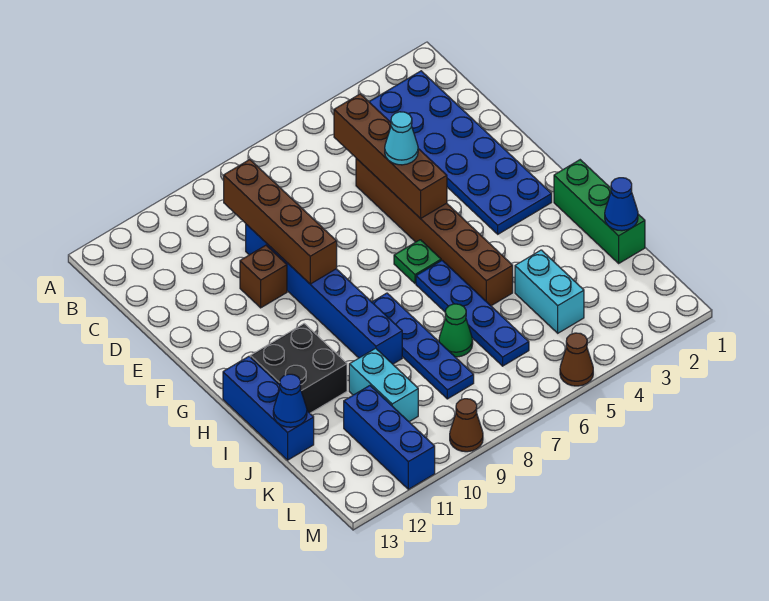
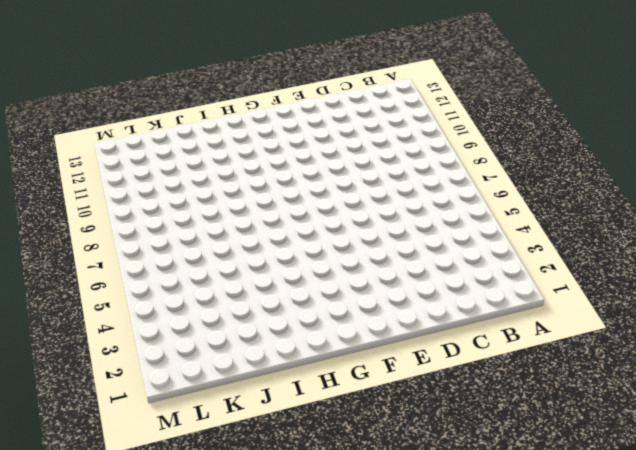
none -> blue 2x6 plate [369,71,552,234]
none -> brown 1x6 brick [356,158,513,306]
none -> blue 1x6 brick [246,224,402,364]

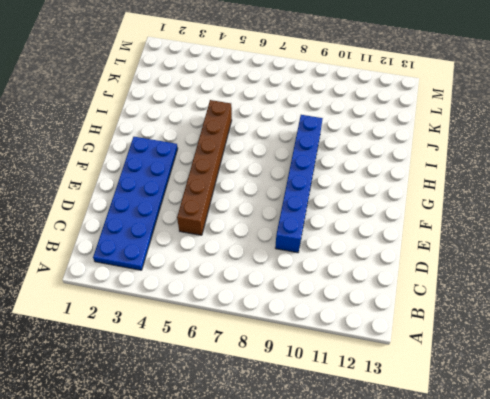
none -> brown 1x1 brick [240,245,287,308]
none -> green 1x1 plate [394,240,441,283]
none -> green 1x3 brick [554,160,645,263]

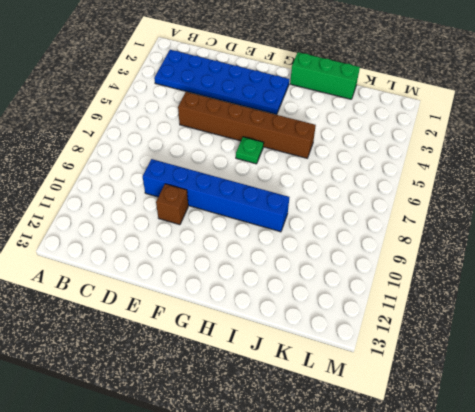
none -> blue 1x4 plate [416,260,529,366]
none -> blue 1x4 plate [372,293,474,399]
none -> black 2x2 brick [250,324,347,413]

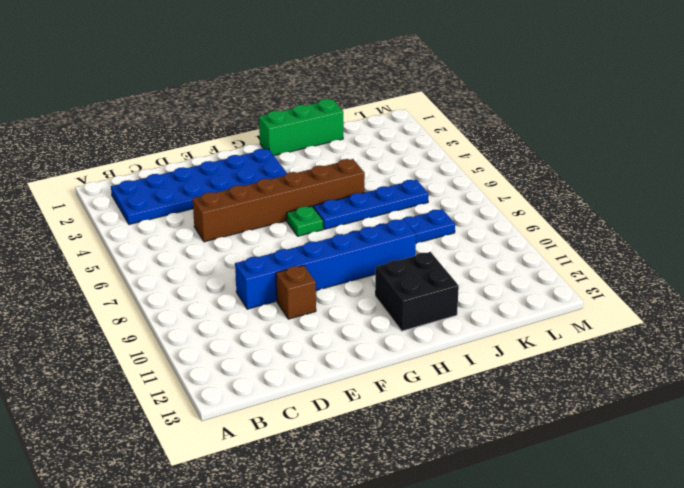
none -> blue 1x3 brick [223,356,314,460]
none -> cyan 1x2 brick [515,250,584,333]
none -> green 1x1 cone [439,304,473,357]

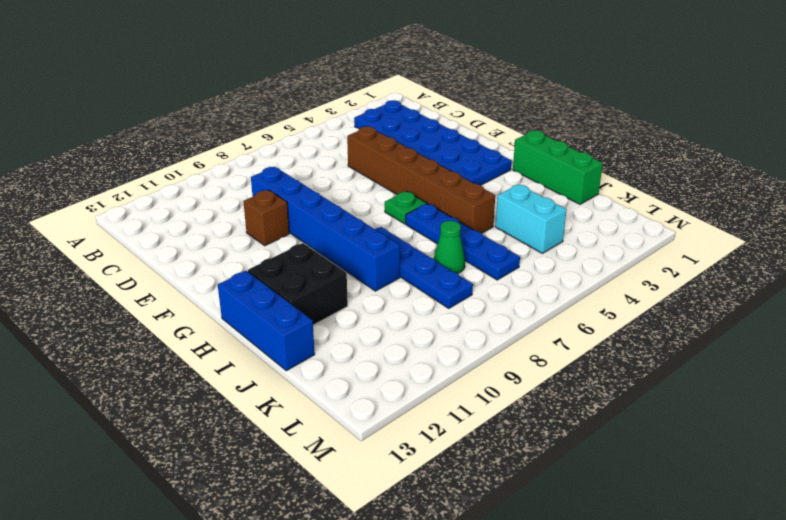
none -> cyan 1x2 brick [349,348,418,422]
none -> blue 1x3 brick [344,386,435,489]
none -> brown 1x1 cone [560,333,593,386]

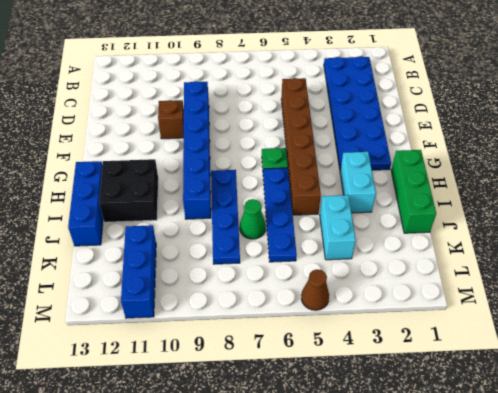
cyan 1x2 brick [340,152,376,213] -> cyan 1x2 brick moved to [349,348,418,422]
none -> brown 1x1 cone [450,399,483,452]
none -> brown 1x4 brick [334,94,447,219]
none -> brown 1x4 brick [224,160,337,284]

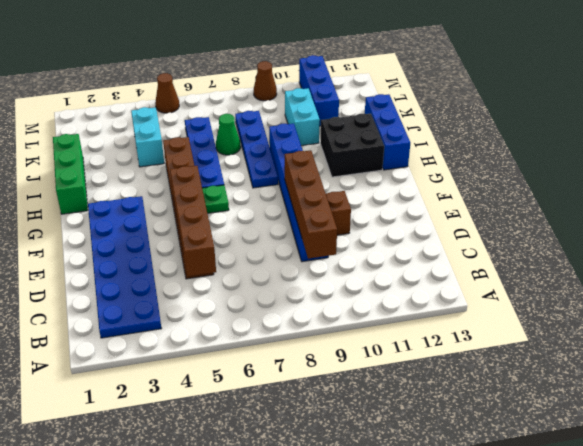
none -> blue 1x1 cone [605,178,638,231]
none -> blue 1x1 cone [273,374,307,427]
none -> cyan 1x1 cone [385,112,418,165]

